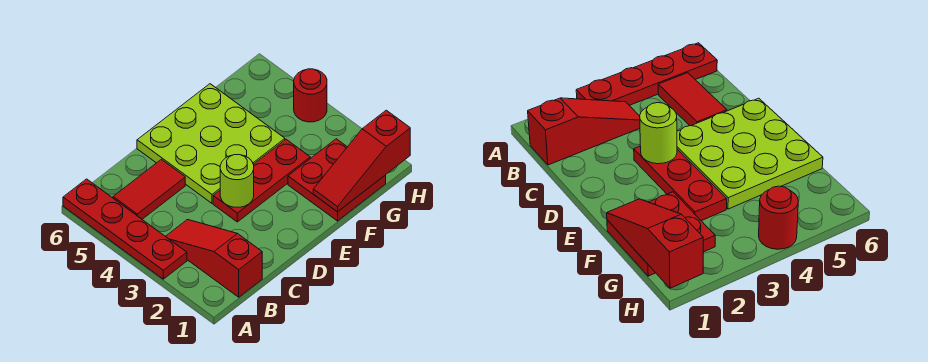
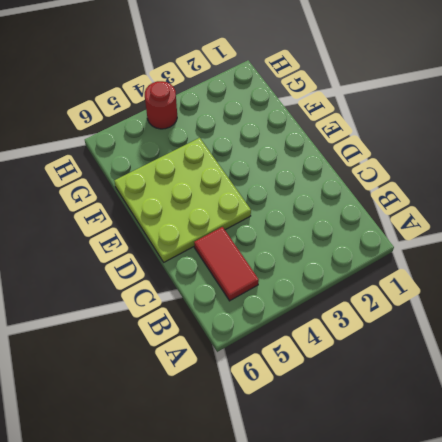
none -> red 1x4 plate [63,179,187,279]
none -> red 1x3 slope [165,220,262,297]

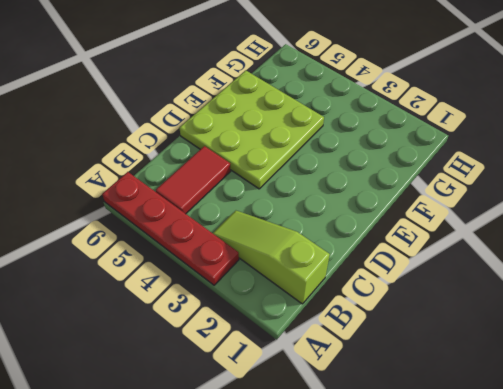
lime 1x3 slope [213,211,330,304] -> red 1x3 slope [165,220,262,297]
none -> red 1x3 plate [213,139,310,222]
none -> red 2x2 plate [288,139,386,221]

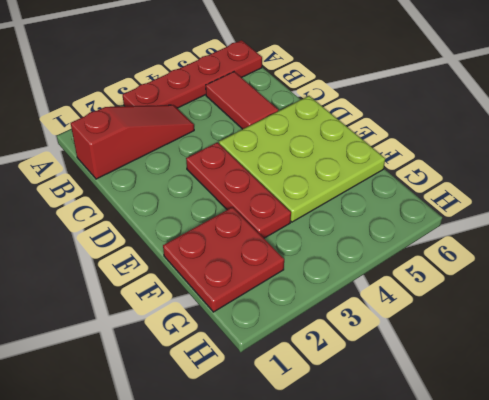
none -> red 1x1 round brick [294,69,327,122]
none -> lime 1x1 round brick [220,155,254,207]

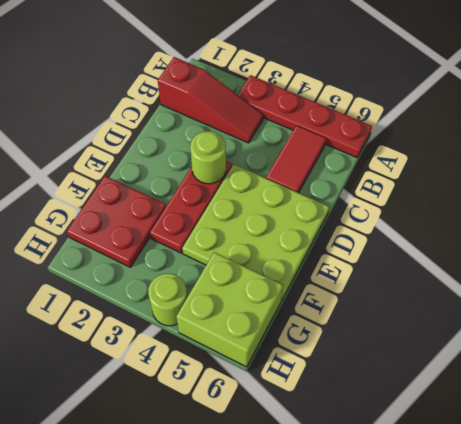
lime 2x2 brick [176,252,283,367] -> none
lime 1x1 round brick [148,274,187,326] -> red 1x1 round brick [294,69,327,122]
none -> red 1x3 slope [313,110,410,212]

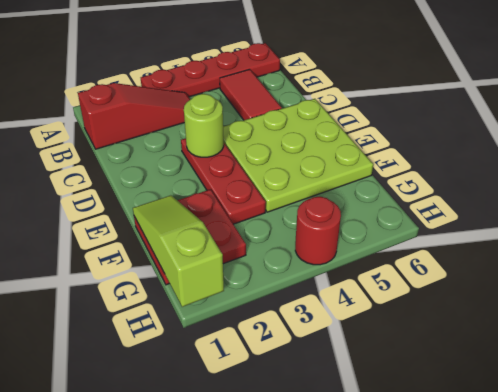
lime 1x3 slope [133,195,224,307] -> red 1x3 slope [313,110,410,212]

